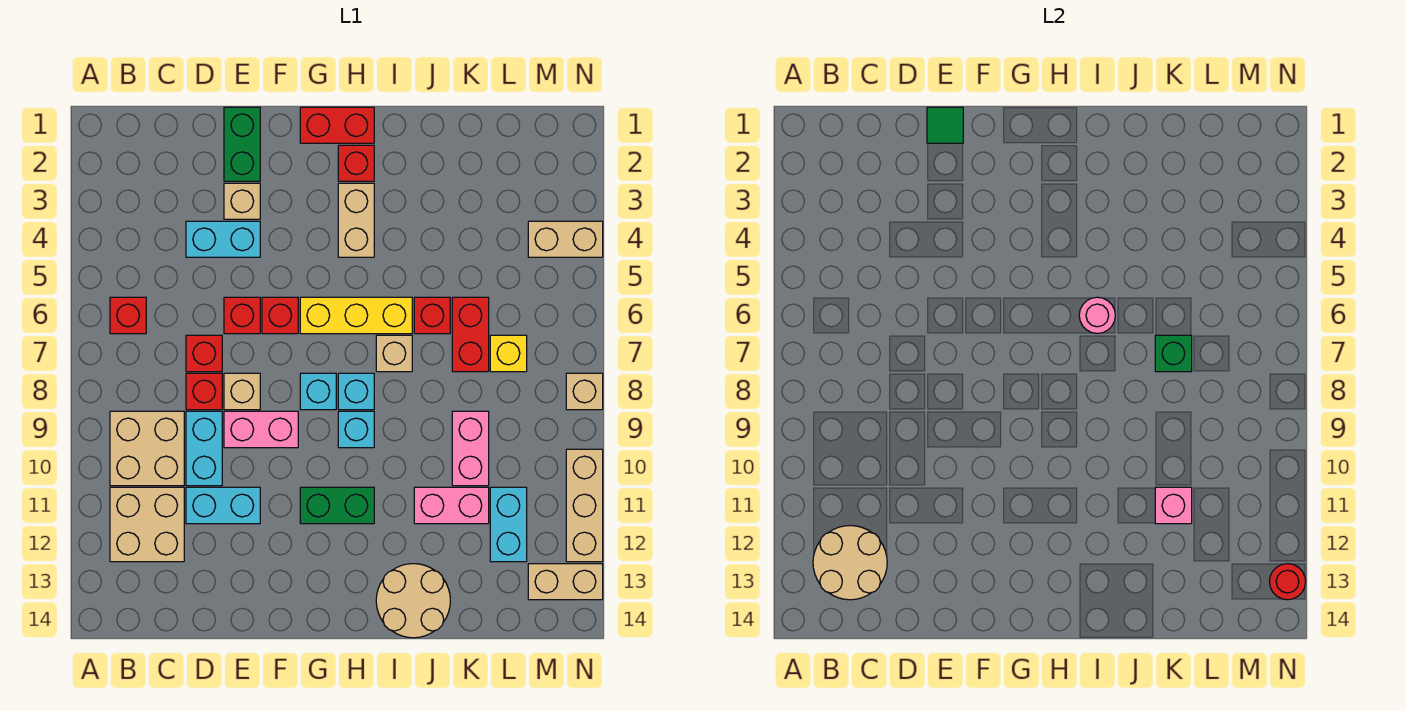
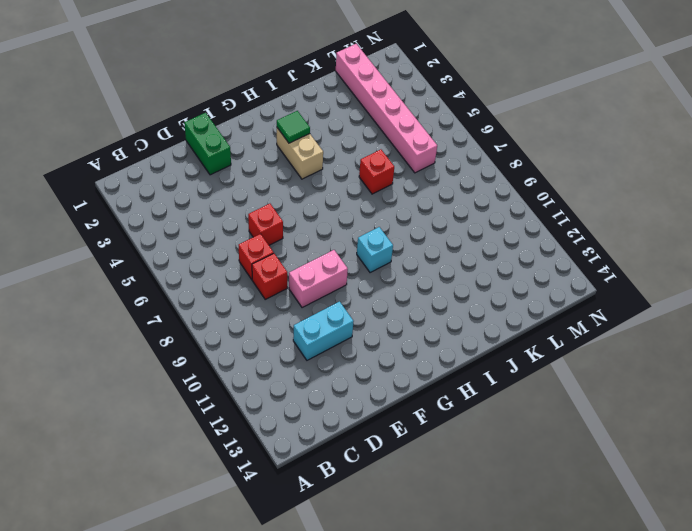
green 1x1 tile [277,111,310,143] -> green 1x1 tile moved to [927,107,963,143]
pink 1x6 brick [336,44,437,173] -> none
none -> red 1x1 brick [110,297,146,334]
none -> tan 2x2 brick [110,411,184,486]
none -> tan 2x2 brick [110,487,184,562]
none -> cyan 1x2 brick [186,221,260,257]

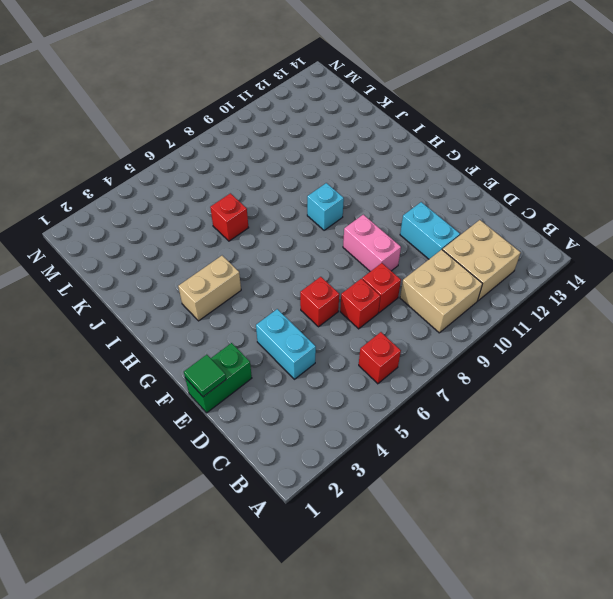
none -> cyan 1x2 brick [186,411,222,486]
none -> tan 1x1 brick [224,183,260,219]
none -> tan 1x1 brick [224,373,260,410]
none -> red 1x1 brick [262,297,298,334]

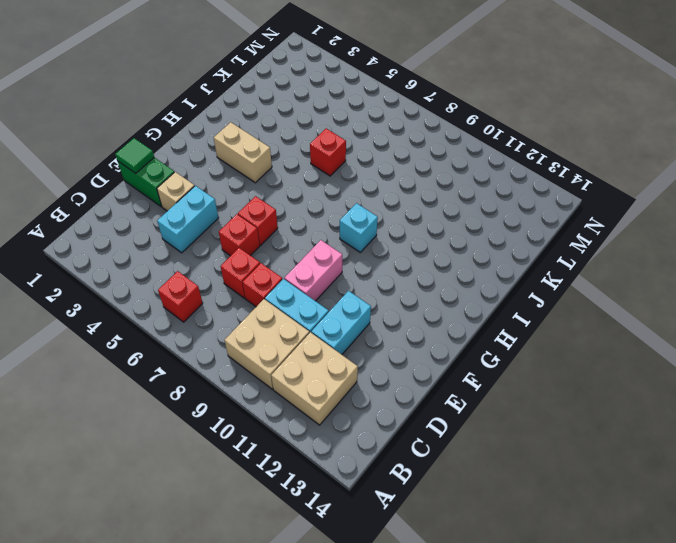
none -> tan 1x1 brick [224,373,260,410]
none -> red 1x2 brick [300,107,374,143]
none -> yellow 1x3 brick [300,297,412,334]
none -> cyan 1x1 brick [300,373,336,410]

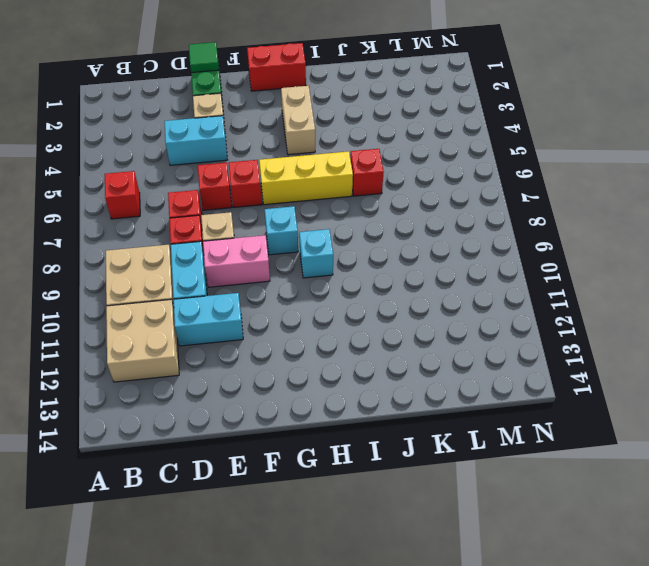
none -> green 1x2 brick [300,487,374,524]
none -> red 1x1 brick [338,145,374,181]
none -> cyan 1x1 brick [338,373,374,410]
none -> tan 1x1 brick [376,335,412,372]

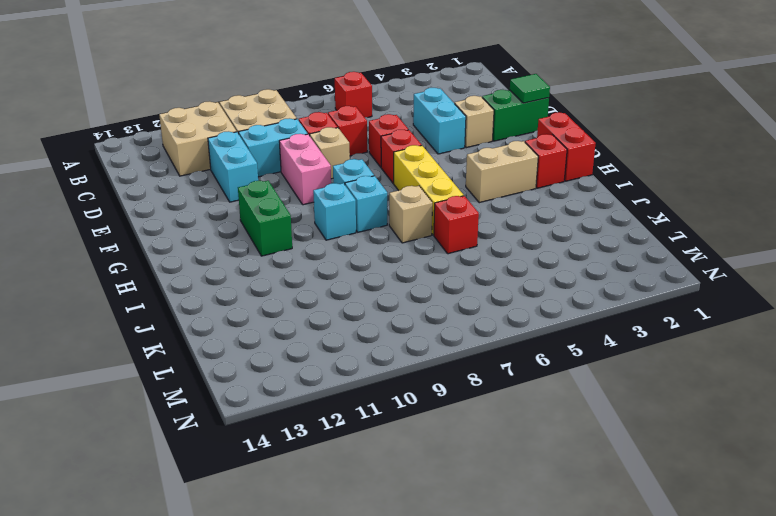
none -> tan 2x2 round brick [376,564,450,638]
none -> pink 1x2 brick [414,487,489,524]
none -> red 1x2 brick [452,297,489,372]
none -> pink 1x2 brick [452,411,489,486]

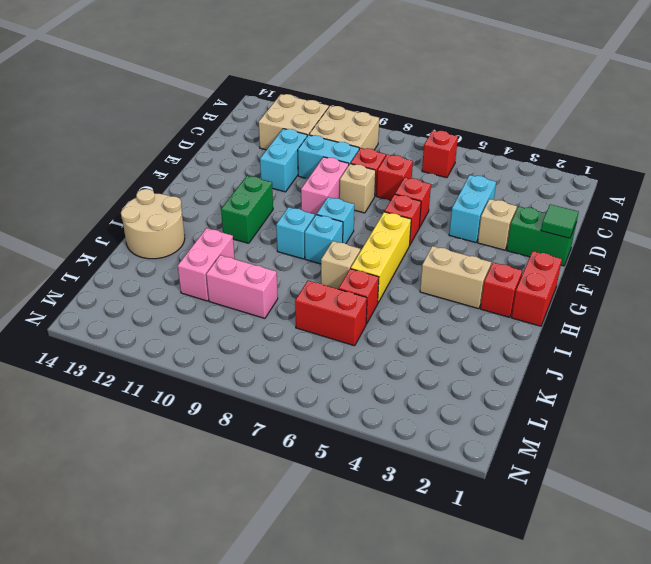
none -> yellow 1x1 brick [490,335,527,372]
none -> cyan 1x2 brick [490,487,527,562]
none -> tan 1x2 brick [528,221,603,257]
none -> tan 1x2 brick [528,564,603,600]

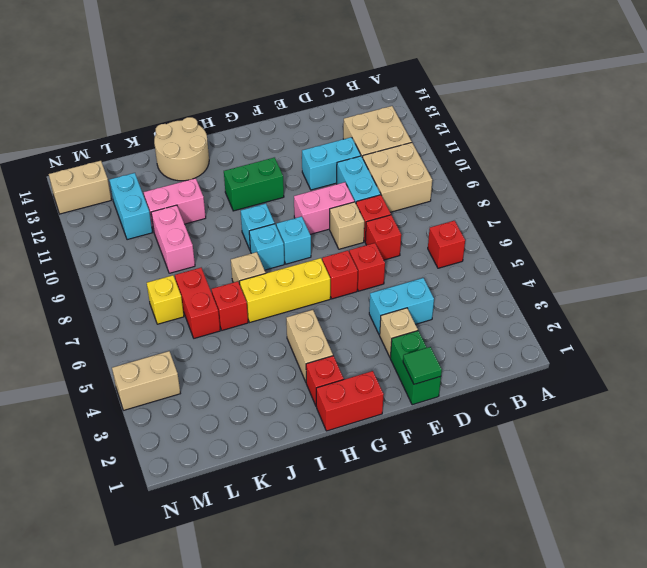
none -> tan 1x1 brick [566,373,603,410]
none -> tan 1x3 brick [566,449,603,562]
none -> tan 2x2 round brick [813,526,887,600]
none -> pink 1x1 round brick [1079,297,1115,334]

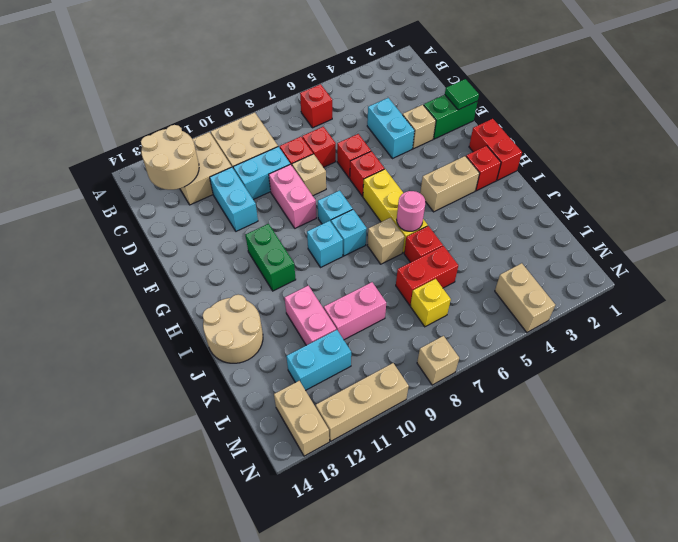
none -> green 1x1 brick [1155,335,1192,372]
none -> pink 1x1 brick [1155,487,1192,524]
none -> red 1x1 round brick [1269,564,1306,600]

